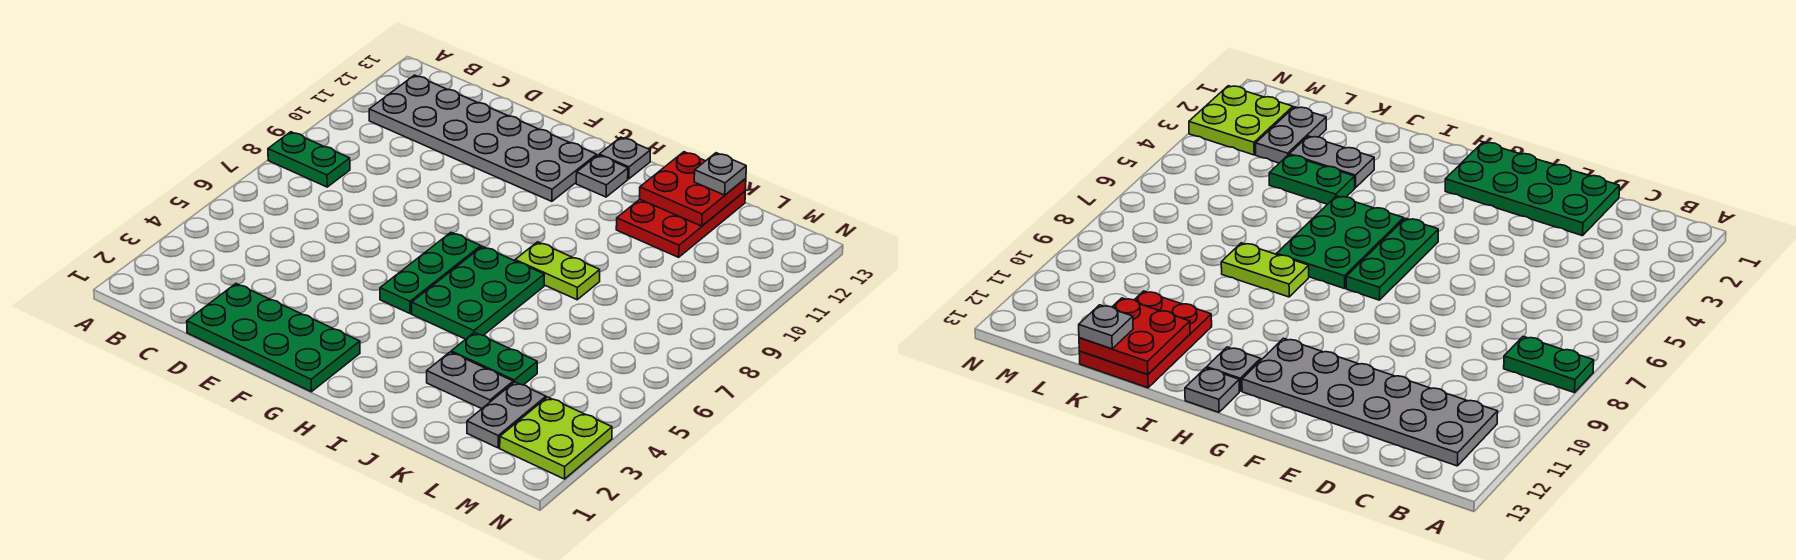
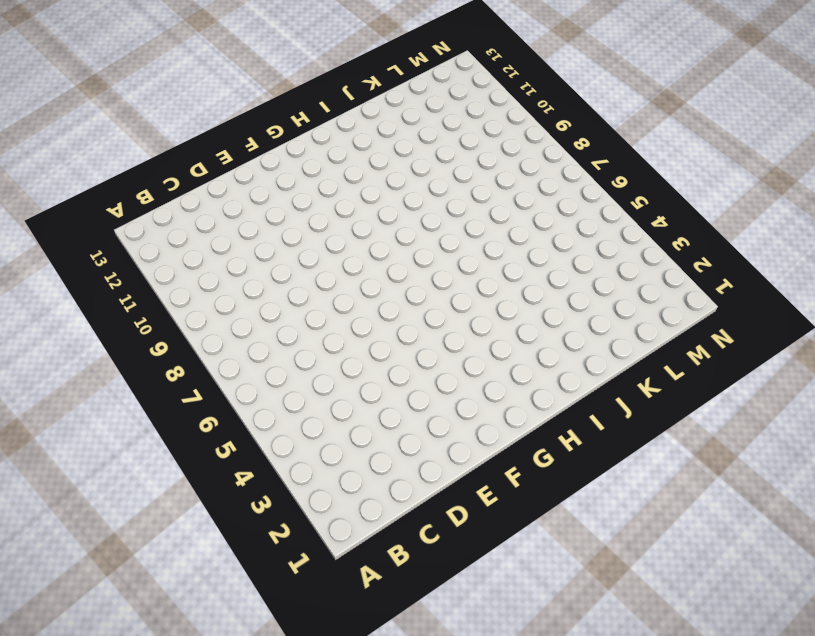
none -> green 1x2 plate [268,132,350,187]
none -> grey 2x6 plate [369,75,597,201]
none -> green 2x4 plate [187,284,360,392]

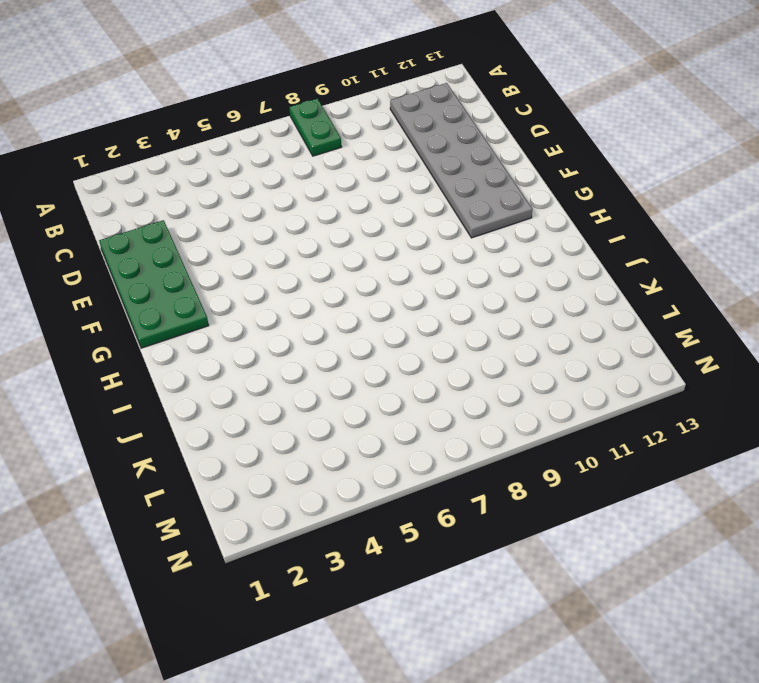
none -> green 1x3 plate [380,232,481,313]
none -> green 2x3 plate [412,246,544,339]
none -> grey 1x1 plate [576,155,628,197]

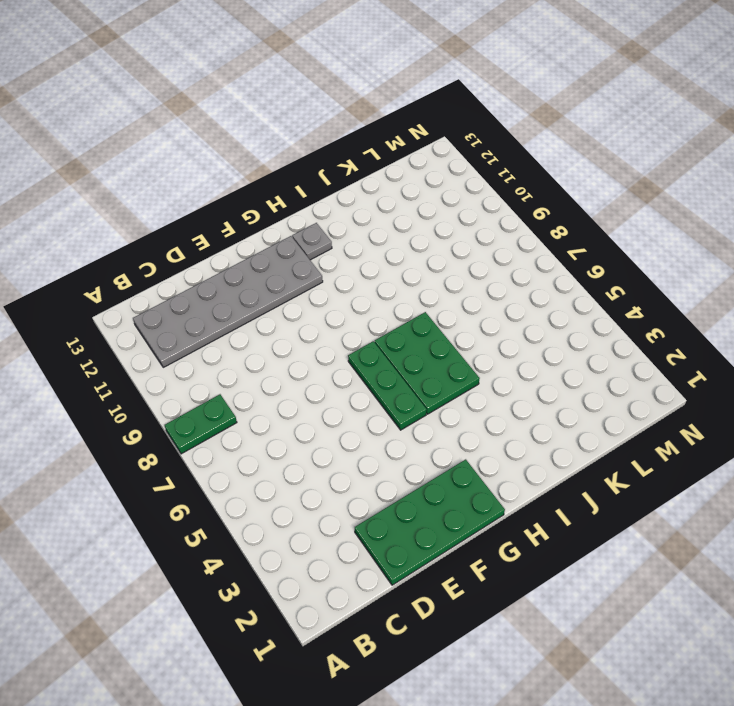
none -> grey 1x1 plate [599,137,651,179]
none -> lime 1x2 plate [515,242,600,300]
none -> grey 1x2 plate [427,352,513,409]

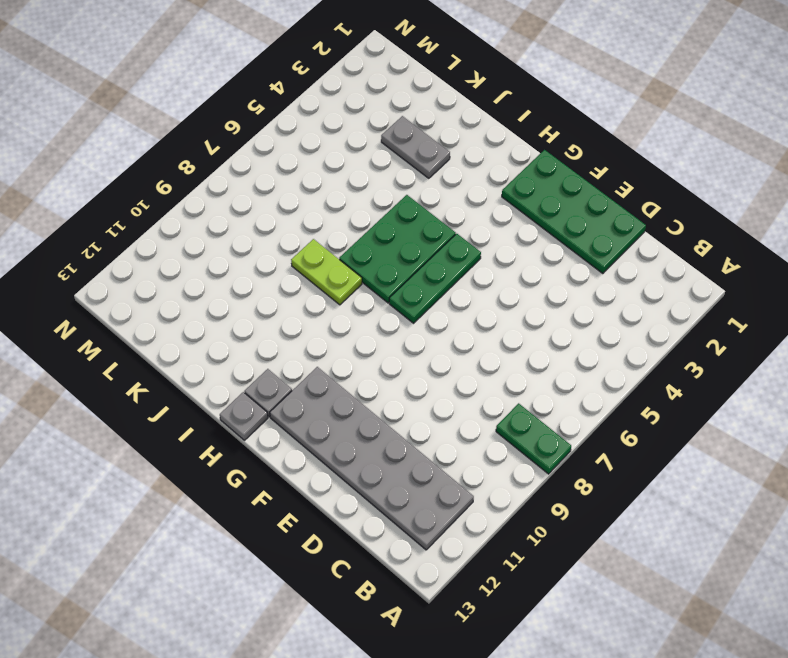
none -> green 1x2 plate [451,332,537,385]
none -> red 2x3 plate [616,191,745,257]
none -> grey 1x2 plate [467,382,546,448]

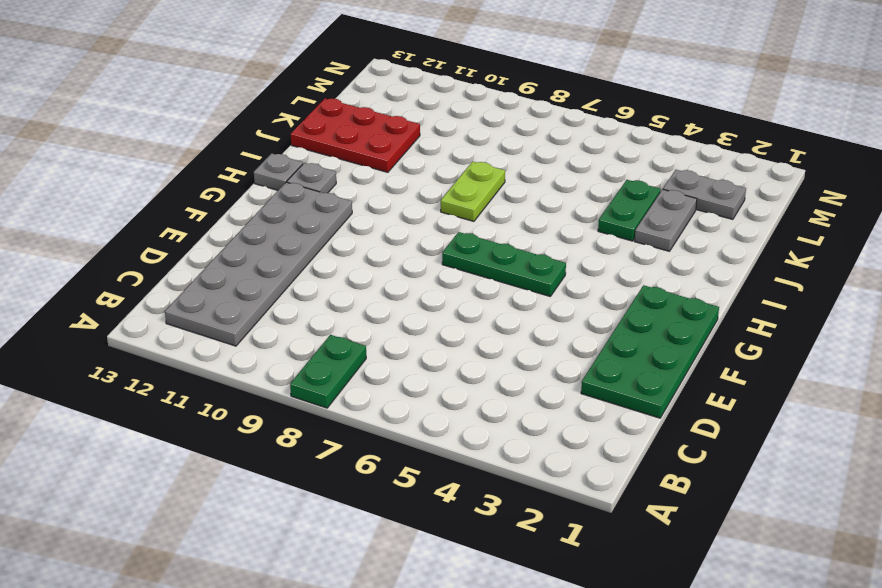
none -> green 2x3 plate [412,246,544,339]
none -> lime 2x2 plate [500,397,612,479]
none -> red 2x2 plate [640,152,746,226]

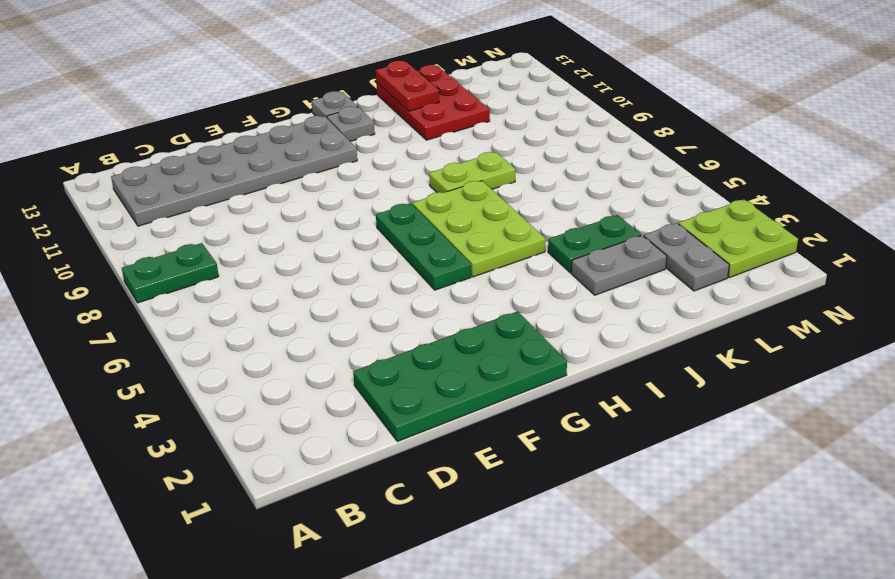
lime 2x3 plate [413,181,545,277] -> green 2x3 plate [412,246,544,339]
red 1x2 plate [376,61,439,111] -> red 2x2 plate [640,152,746,226]
none -> grey 1x1 plate [694,153,746,195]

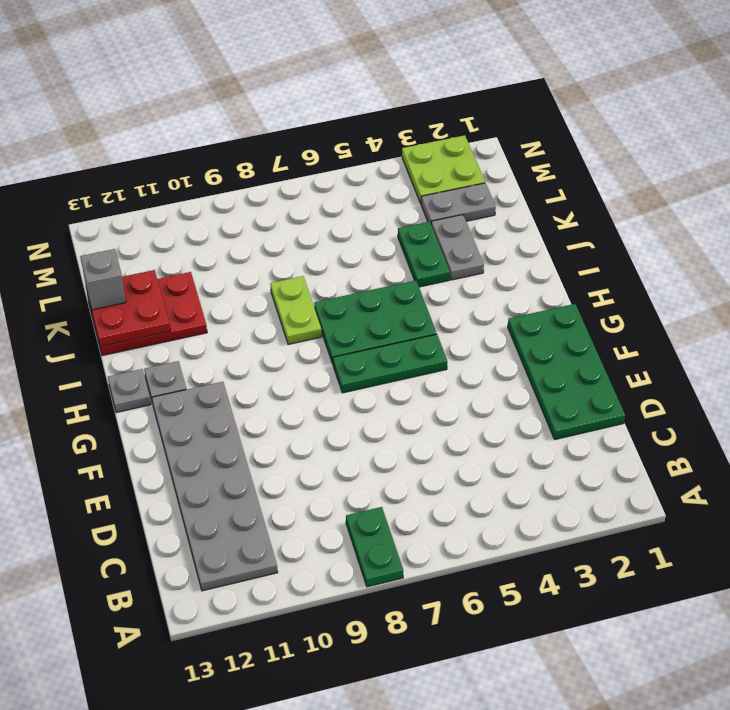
grey 1x1 brick [80,249,126,310] -> grey 1x1 plate [694,153,746,195]

